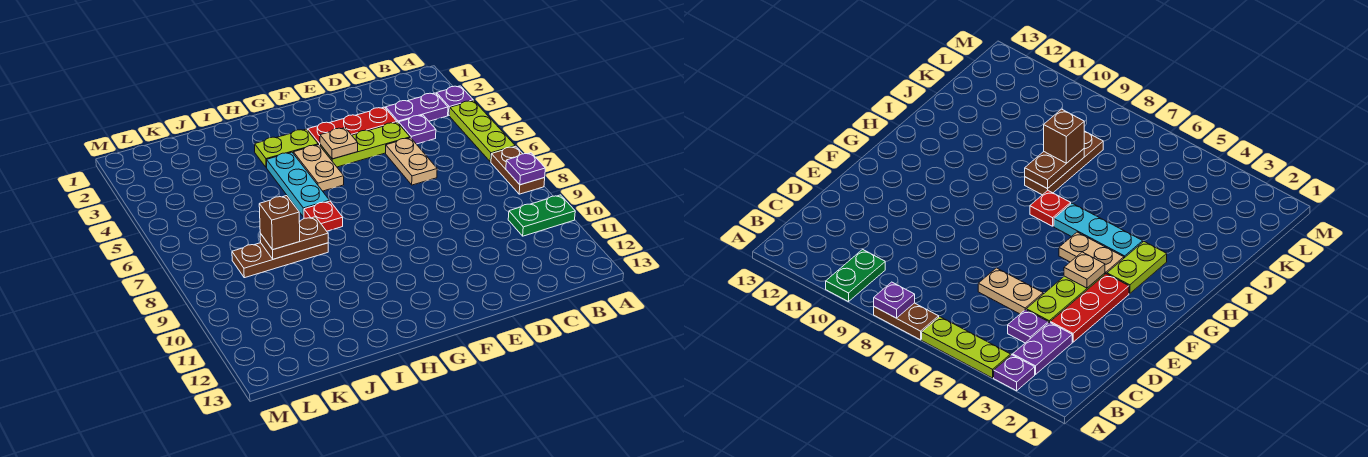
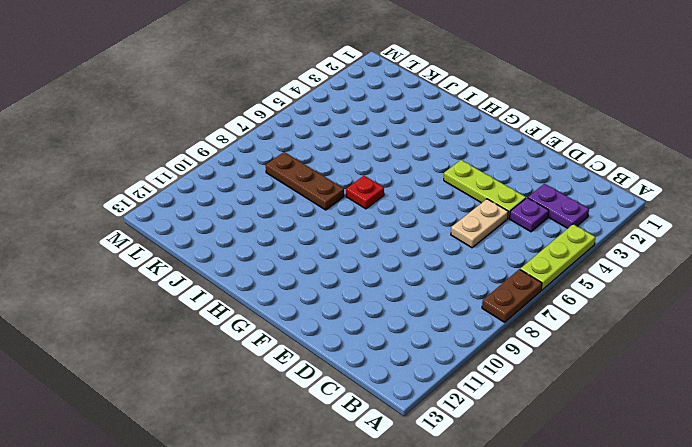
none -> purple 1x1 plate [437,86,473,116]
none -> green 1x2 plate [508,195,575,236]
none -> red 1x3 plate [308,107,397,145]

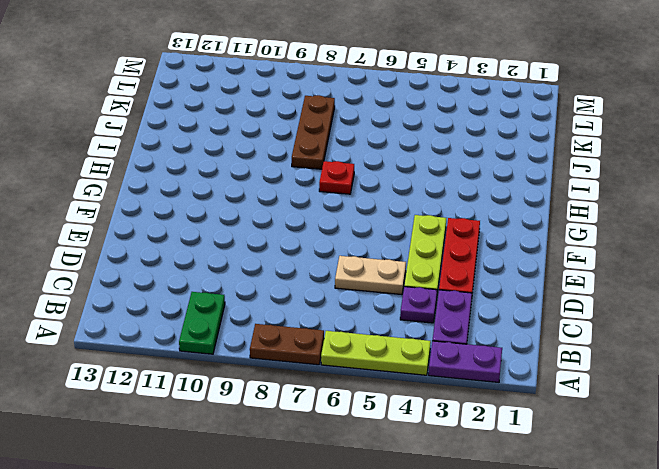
purple 1x2 plate [429,341,502,382] -> purple 1x1 plate [437,86,473,116]
none -> lime 1x2 plate [255,129,318,167]
none -> tan 1x2 plate [293,145,344,191]
none -> cyan 1x3 plate [266,152,330,217]

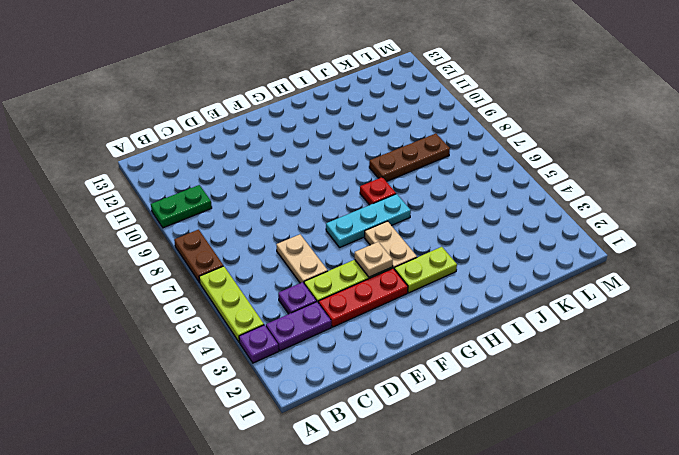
cyan 1x3 plate [326,194,411,247] -> cyan 1x3 plate turned to [266,152,330,217]
none -> purple 1x1 plate [506,153,545,185]
none -> brown 1x2 plate [260,217,328,259]
none -> brown 1x1 brick [259,196,300,250]

